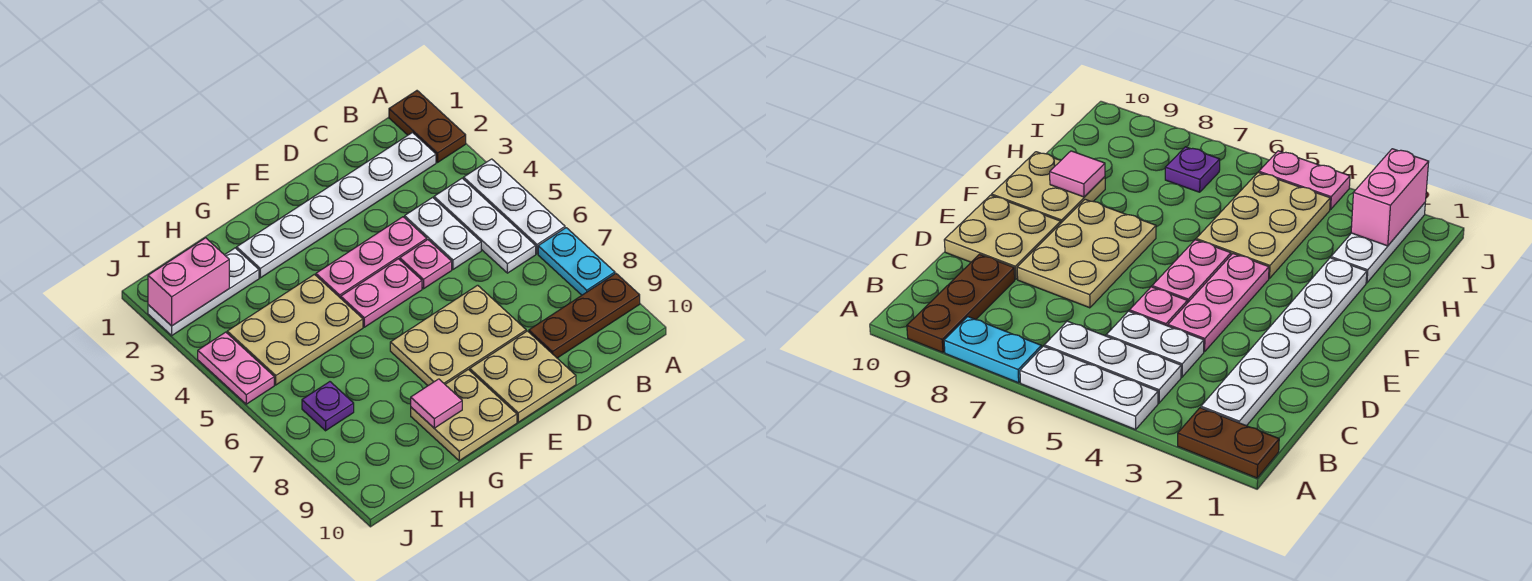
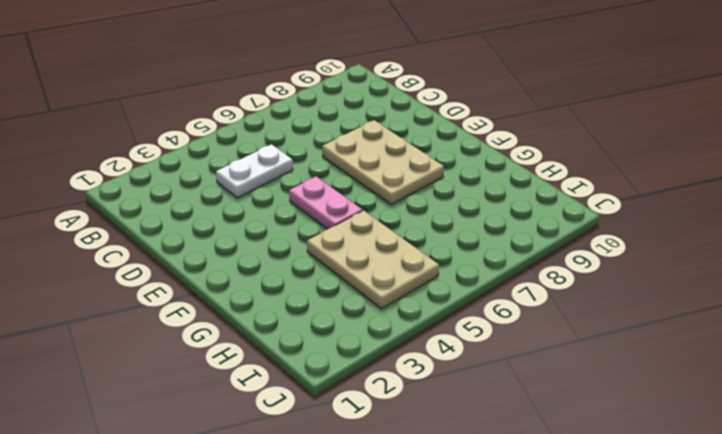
none -> brown 1x2 plate [389,91,466,162]
none -> white 1x3 plate [464,159,565,254]
none -> cyan 1x2 plate [538,228,615,295]

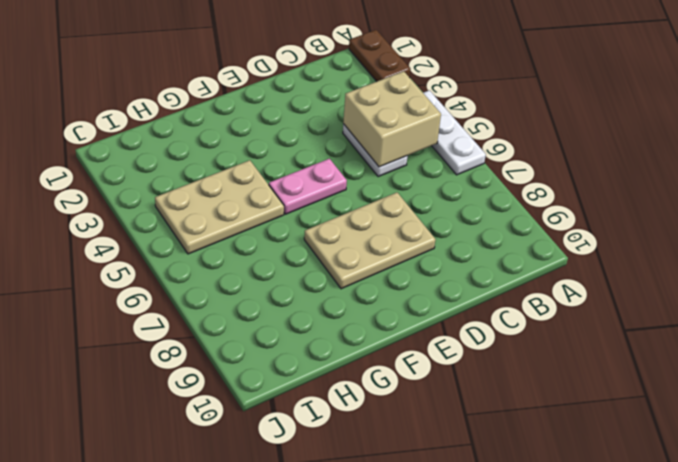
tan 2x2 brick [343,71,441,167] -> none
none -> cyan 1x2 plate [538,228,615,295]
none -> brown 1x3 plate [529,274,640,358]
none -> white 1x6 plate [237,133,436,278]

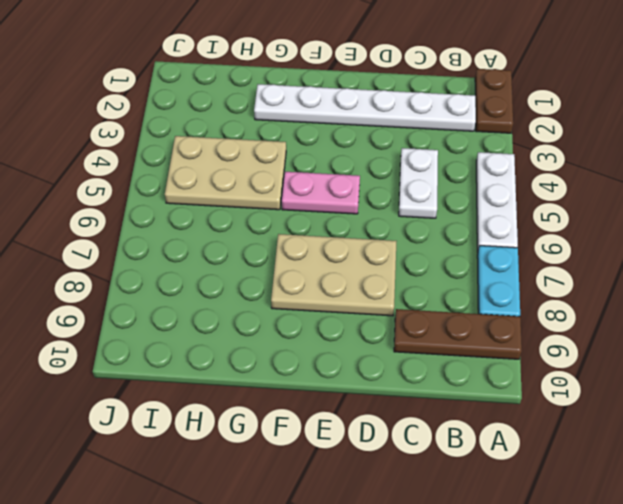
none -> white 1x3 plate [434,178,536,273]
none -> pink 1x3 plate [316,217,427,298]
none -> pink 1x1 plate [400,240,452,289]

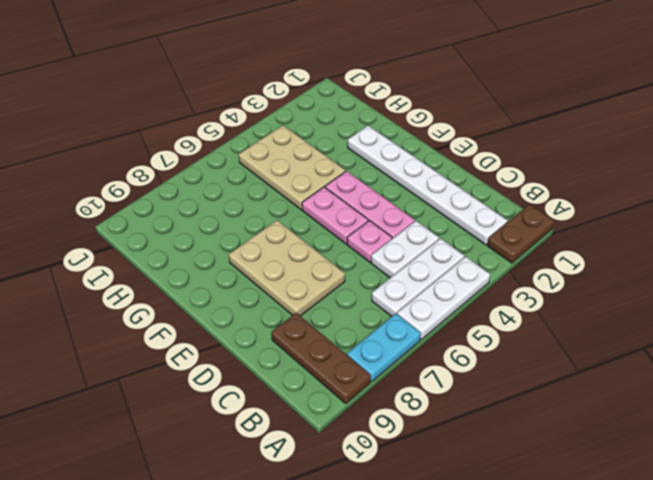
none -> tan 2x2 plate [470,331,576,422]
none -> tan 2x2 plate [411,369,517,461]
none -> white 1x3 plate [148,248,259,335]

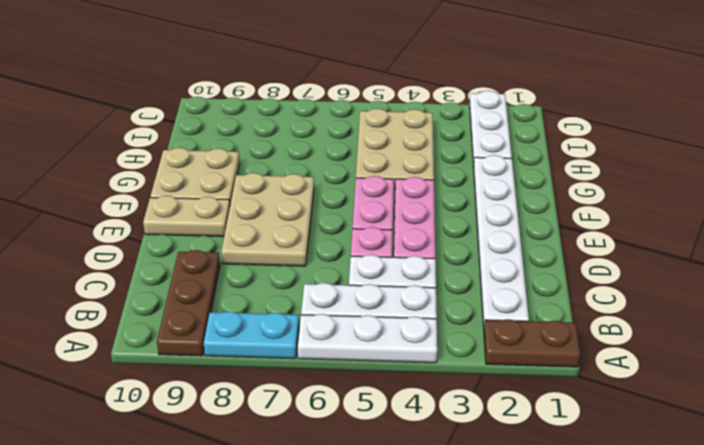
tan 1x2 plate [143,196,230,237] -> tan 2x2 plate [470,331,576,422]
none -> purple 1x1 plate [302,382,354,431]
none -> pink 1x2 plate [198,332,274,404]
none -> pink 1x1 tile [411,379,462,428]

